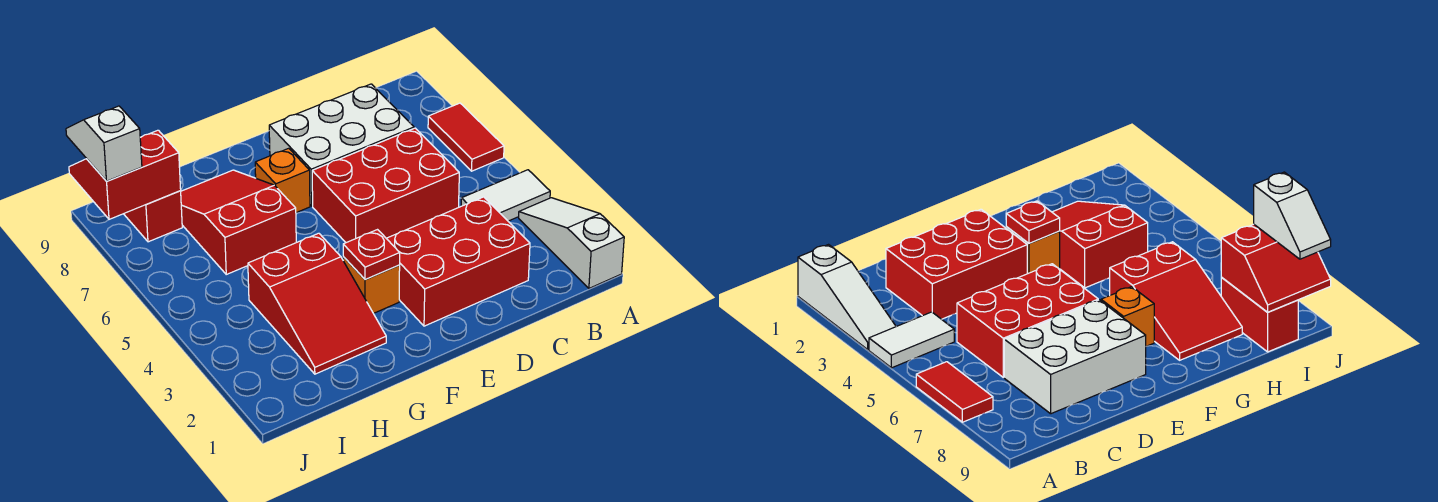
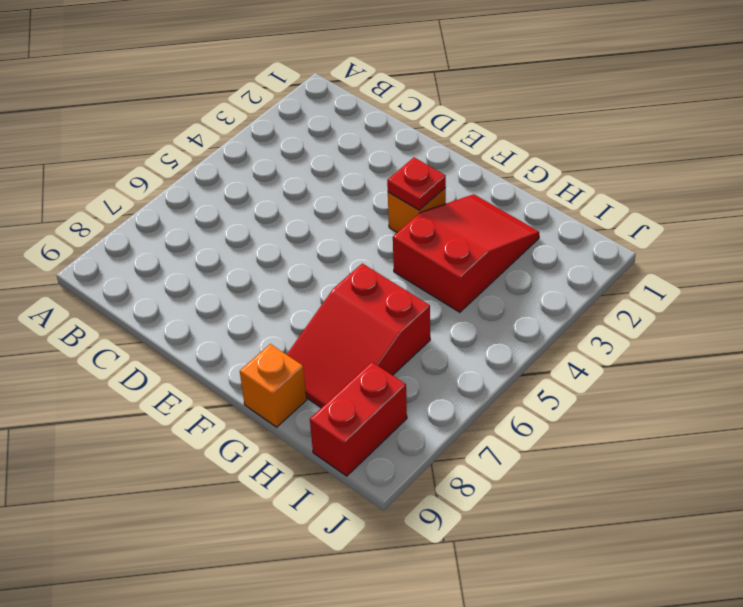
orange 1x1 brick [240,344,306,427] -> orange 1x1 brick moved to [255,148,310,213]
none -> white 1x3 slope [519,198,624,288]
none -> white 1x2 tile [461,170,550,221]
none -> red 1x2 tile [428,103,504,171]

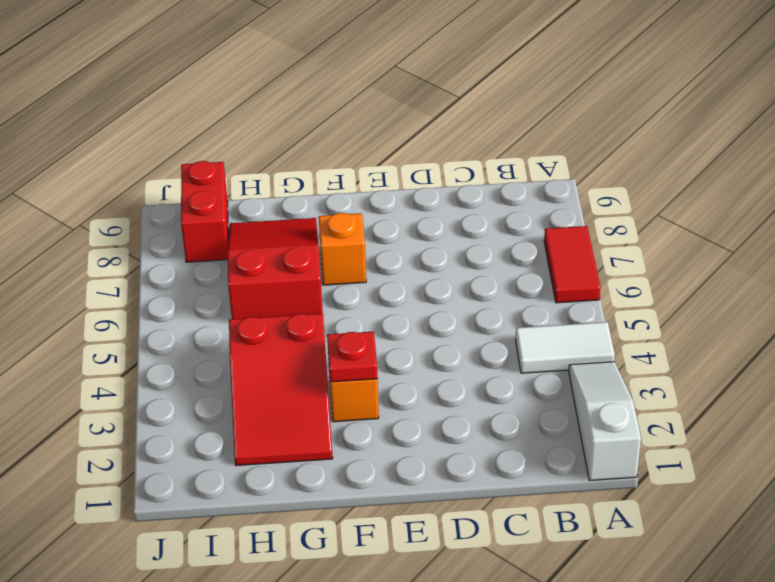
none -> red 2x3 brick [386,197,530,326]
none -> red 2x3 brick [312,128,459,243]
none -> white 2x3 brick [269,84,414,206]

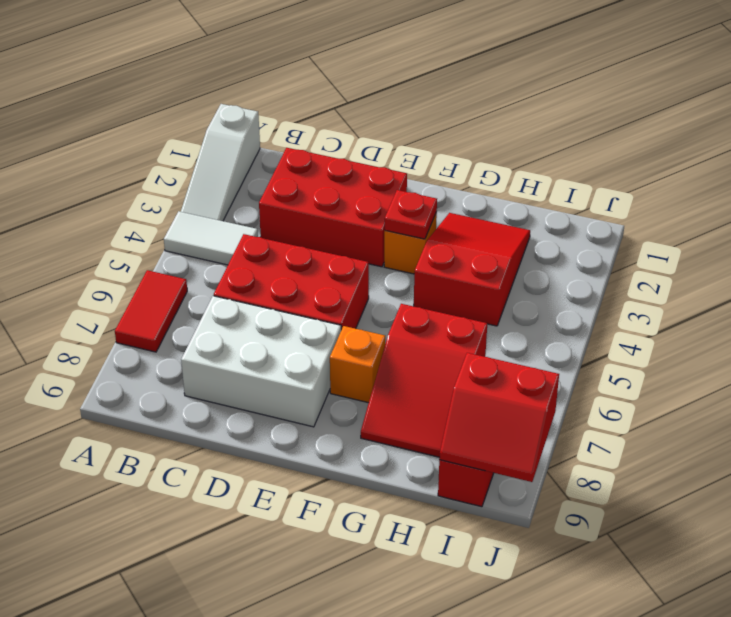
none -> white 1x2 slope [66,106,142,181]

